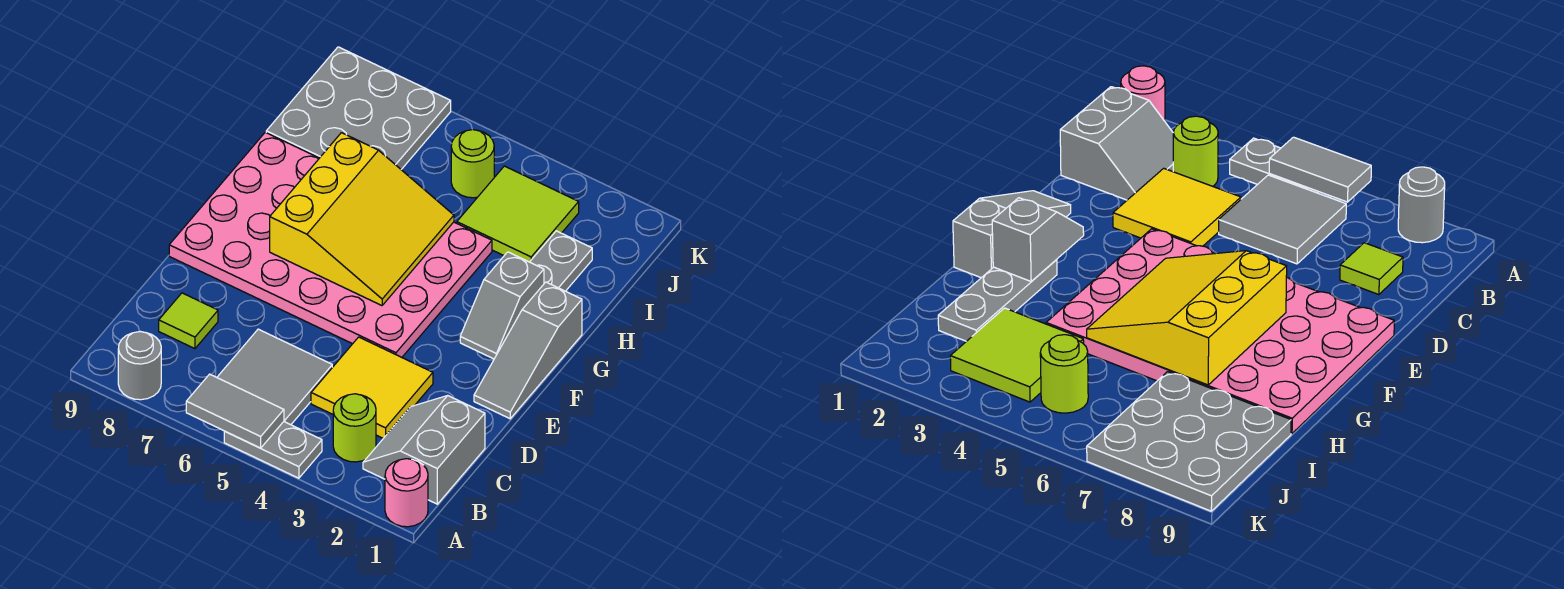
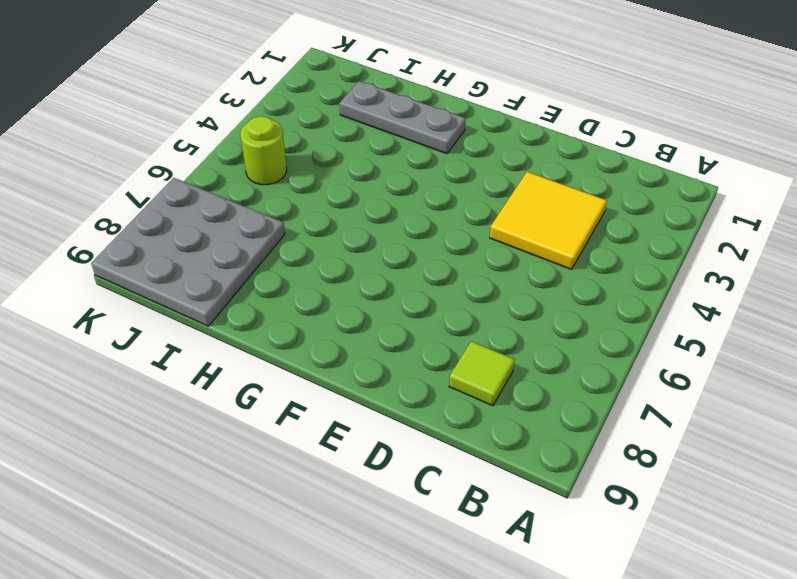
none -> pink 1x1 round brick [385,459,428,527]
none -> grey 1x2 plate [224,422,322,478]
none -> grey 1x1 round brick [118,332,161,400]

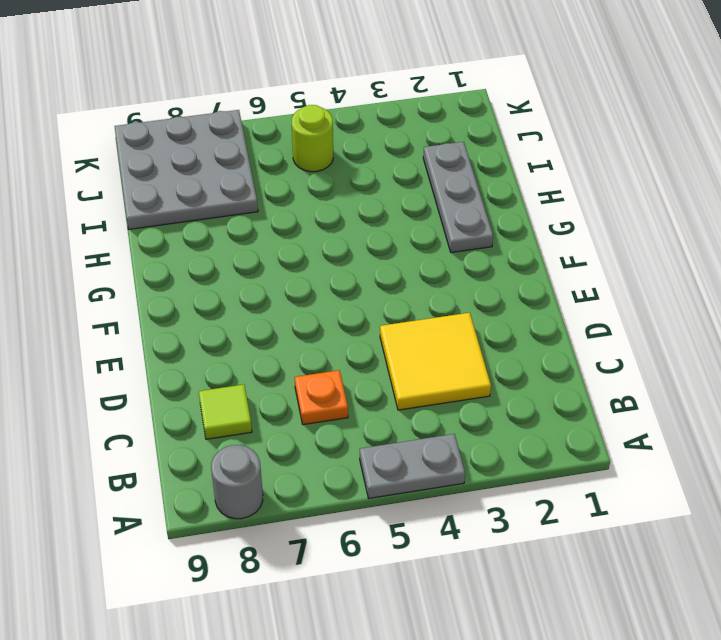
orange 1x1 plate [295,370,348,425] -> grey 2x2 tile [217,329,332,425]
none -> pink 1x1 round brick [385,459,428,527]
none -> grey 2x2 slope [363,396,485,504]
none -> lime 1x1 round brick [333,394,376,462]

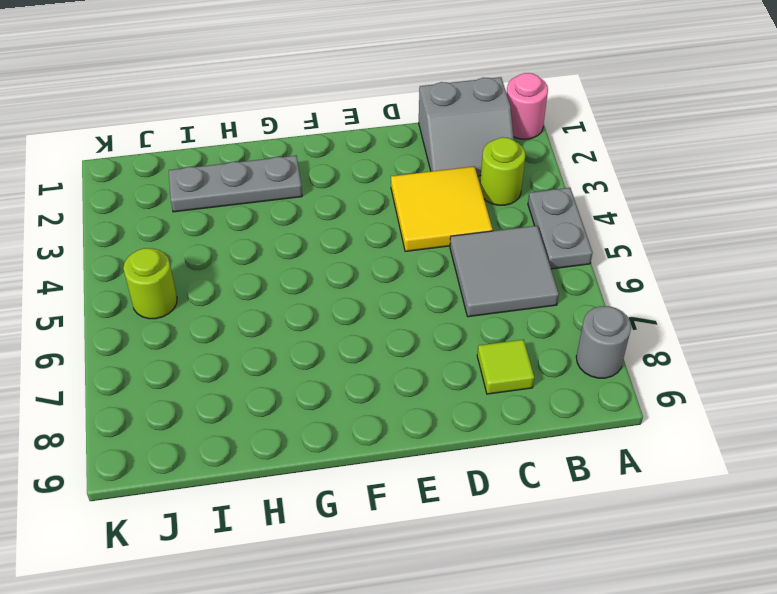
none -> grey 1x3 slope [474,282,582,419]
none -> pink 4x6 plate [169,132,492,357]
none -> lime 2x2 tile [457,166,579,262]

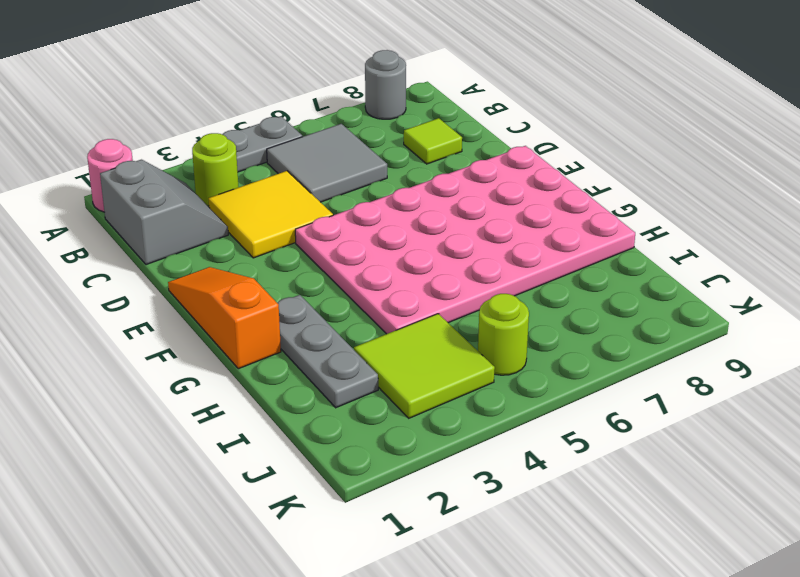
orange 1x3 slope [168,267,281,369] -> grey 1x3 slope [474,282,582,419]
none -> grey 3x3 plate [266,47,451,169]
none -> grey 1x2 tile [186,374,284,448]
none -> grey 1x2 slope [460,252,544,359]

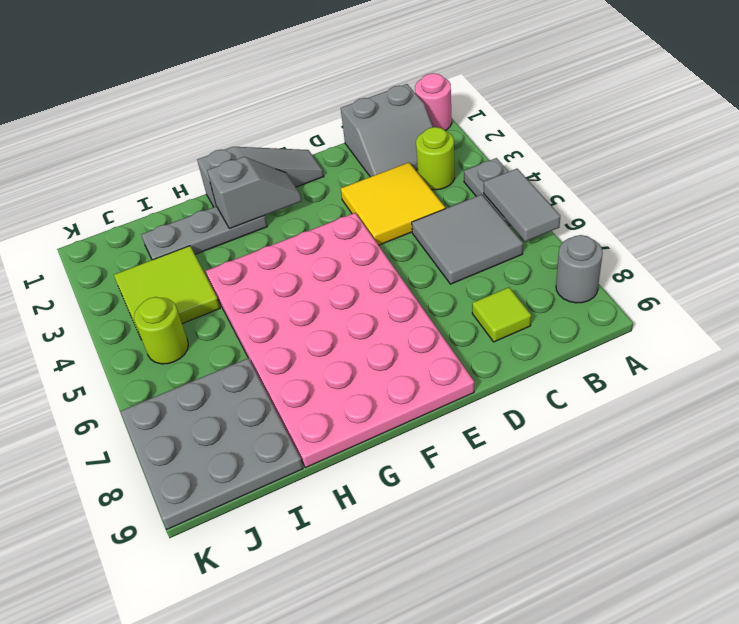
none -> yellow 3x3 slope [270,133,454,306]

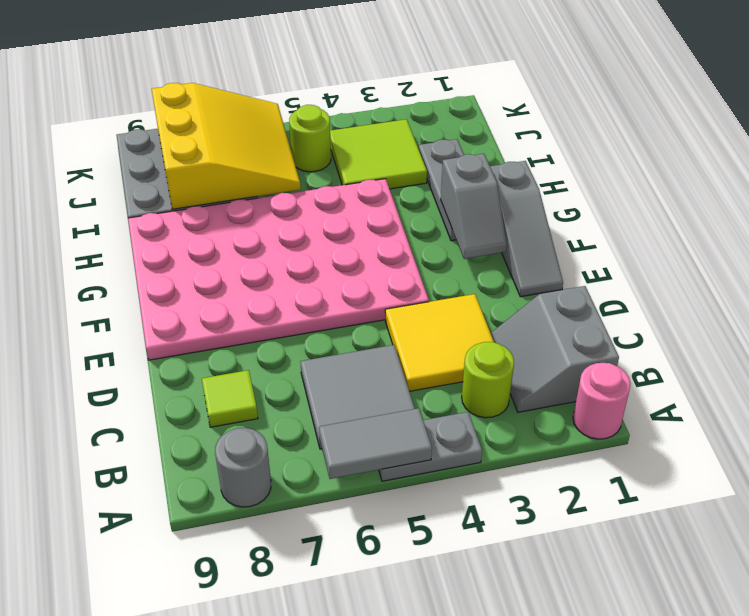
yellow 3x3 slope [152,83,301,209] -> yellow 3x3 slope moved to [270,133,454,306]

